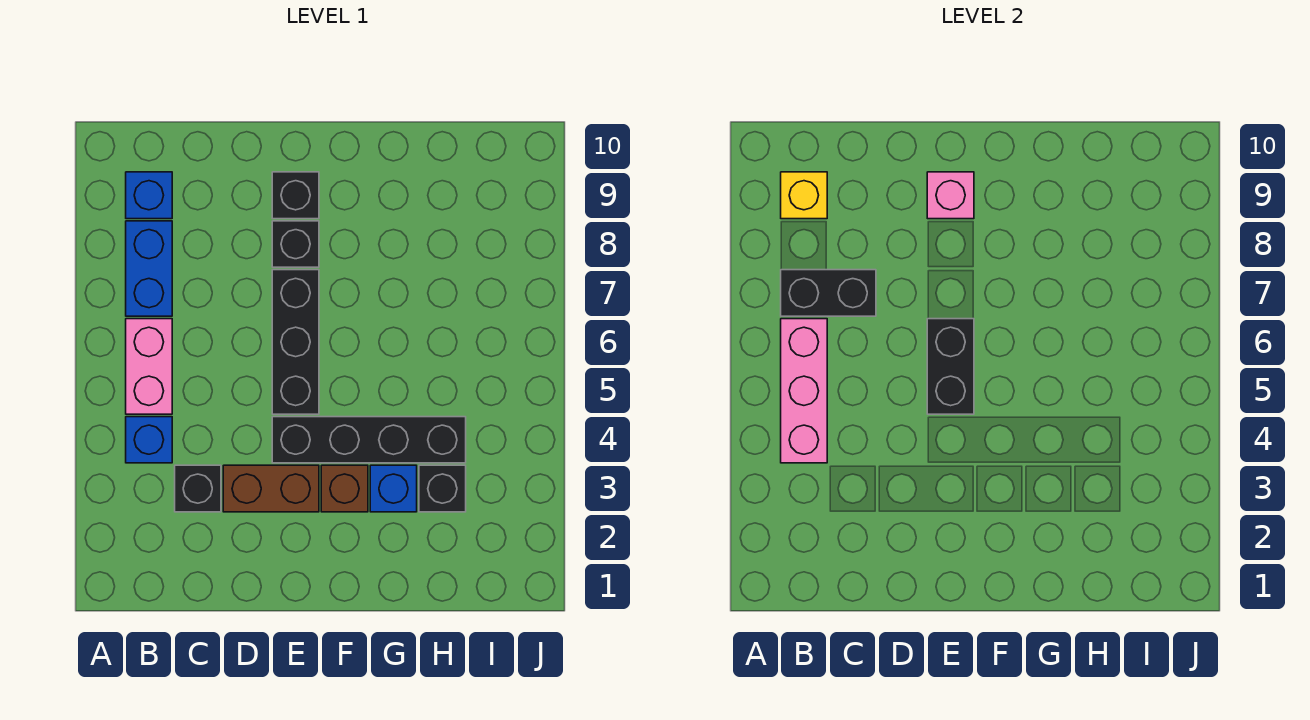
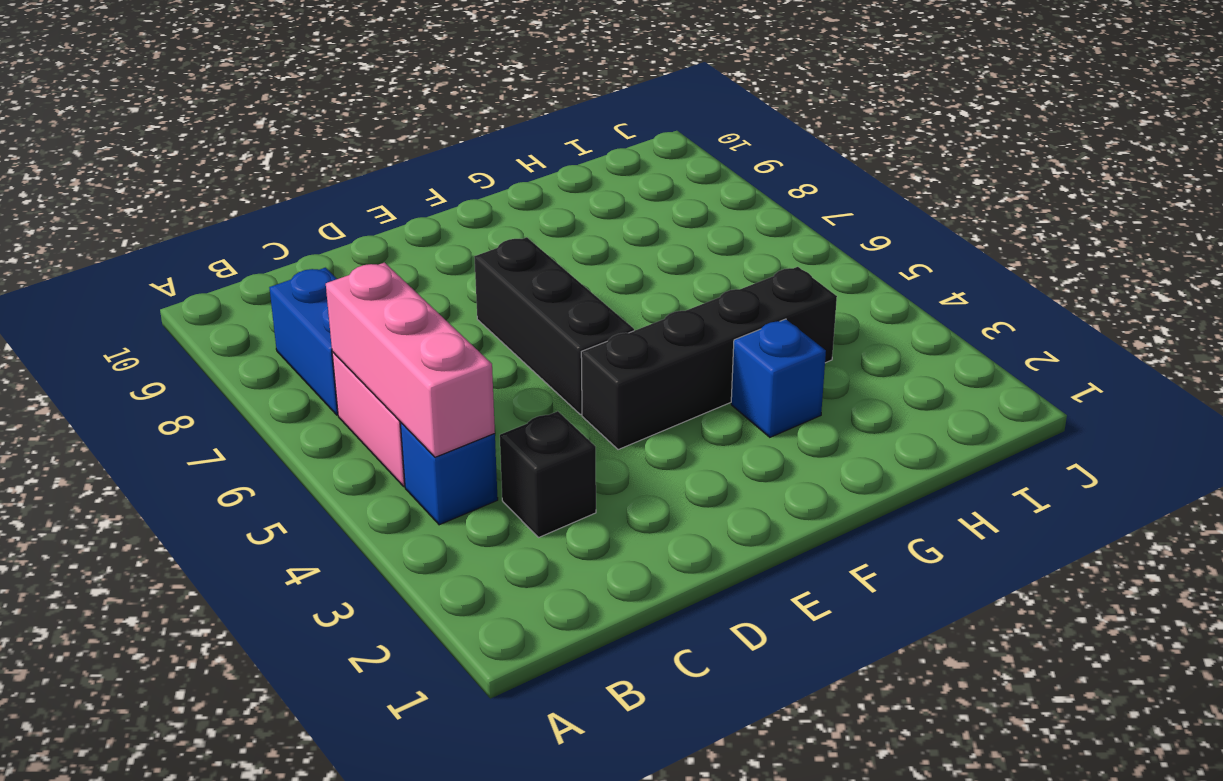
none -> blue 1x1 brick [126,172,172,219]
none -> brown 1x2 brick [223,465,319,512]
none -> black 1x1 brick [272,221,319,267]

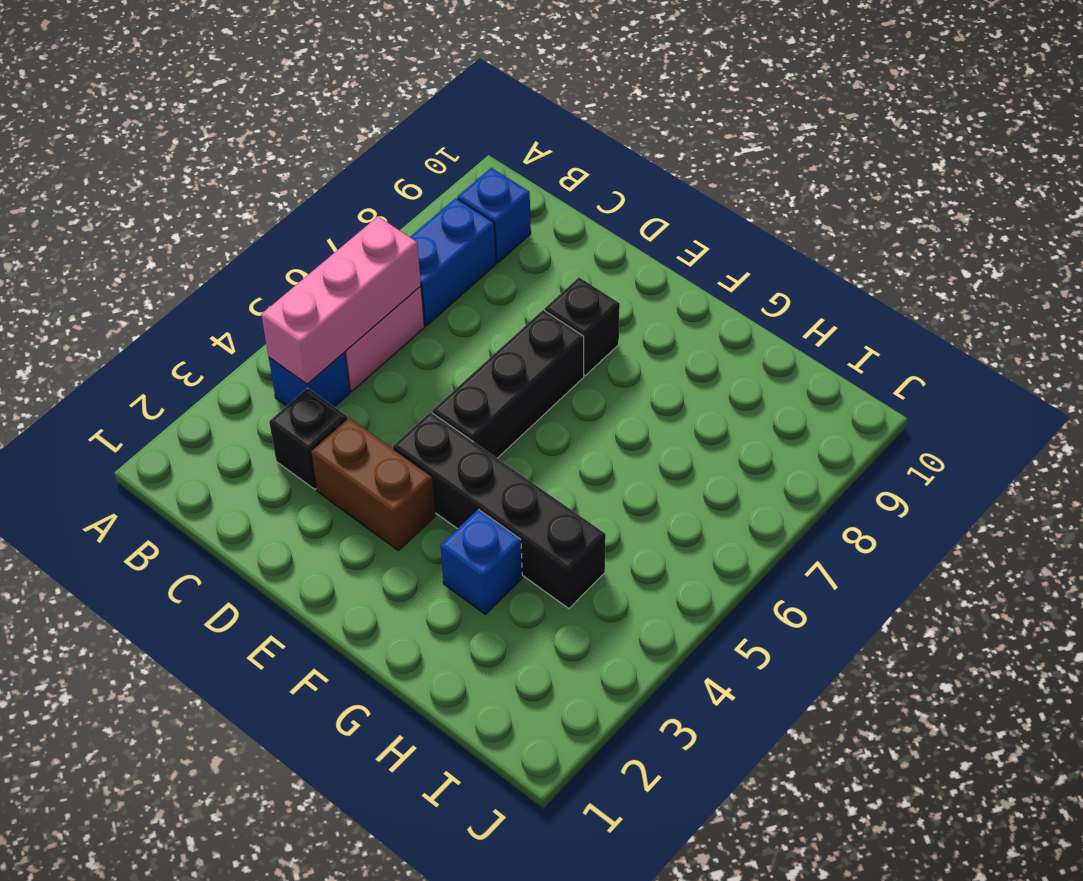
none -> black 1x1 brick [272,172,319,219]
none -> brown 1x1 brick [321,465,368,512]
none -> black 1x1 brick [419,465,466,512]

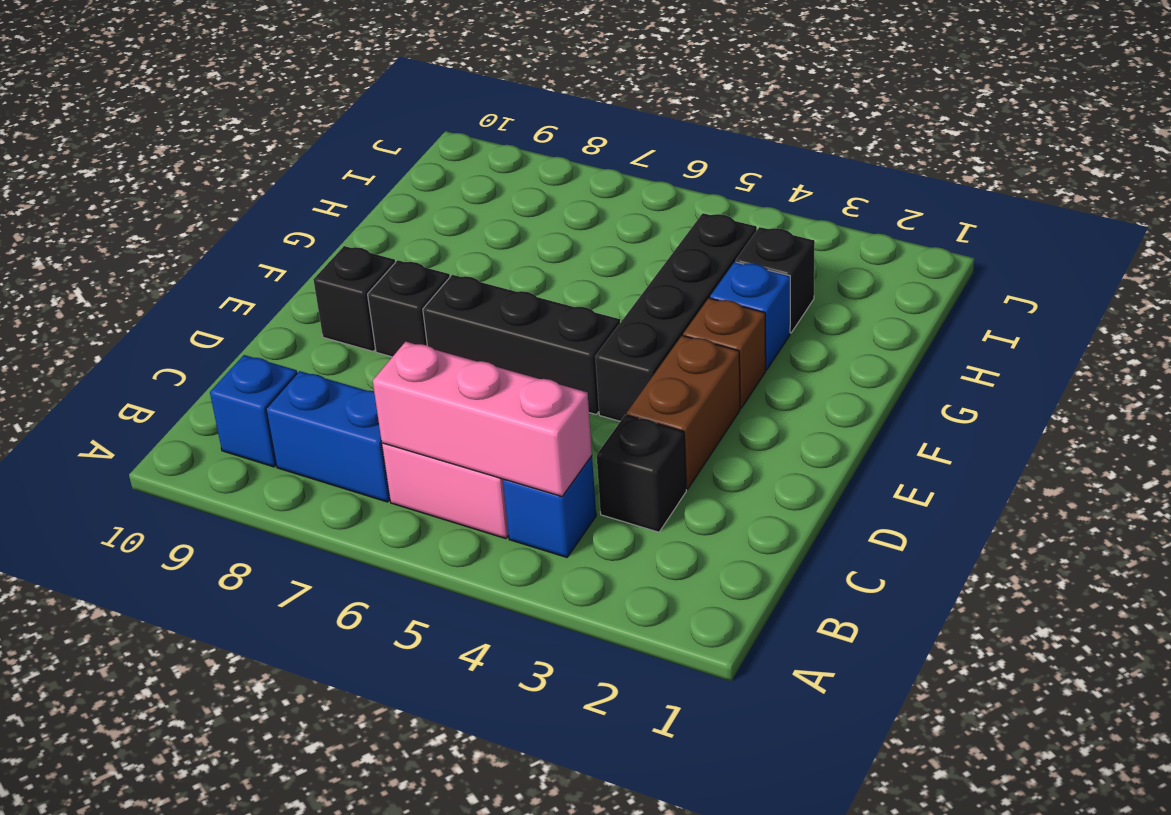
none -> black 1x2 brick [781,270,876,316]
none -> yellow 1x1 brick [781,172,827,219]
none -> black 1x2 brick [927,319,974,414]

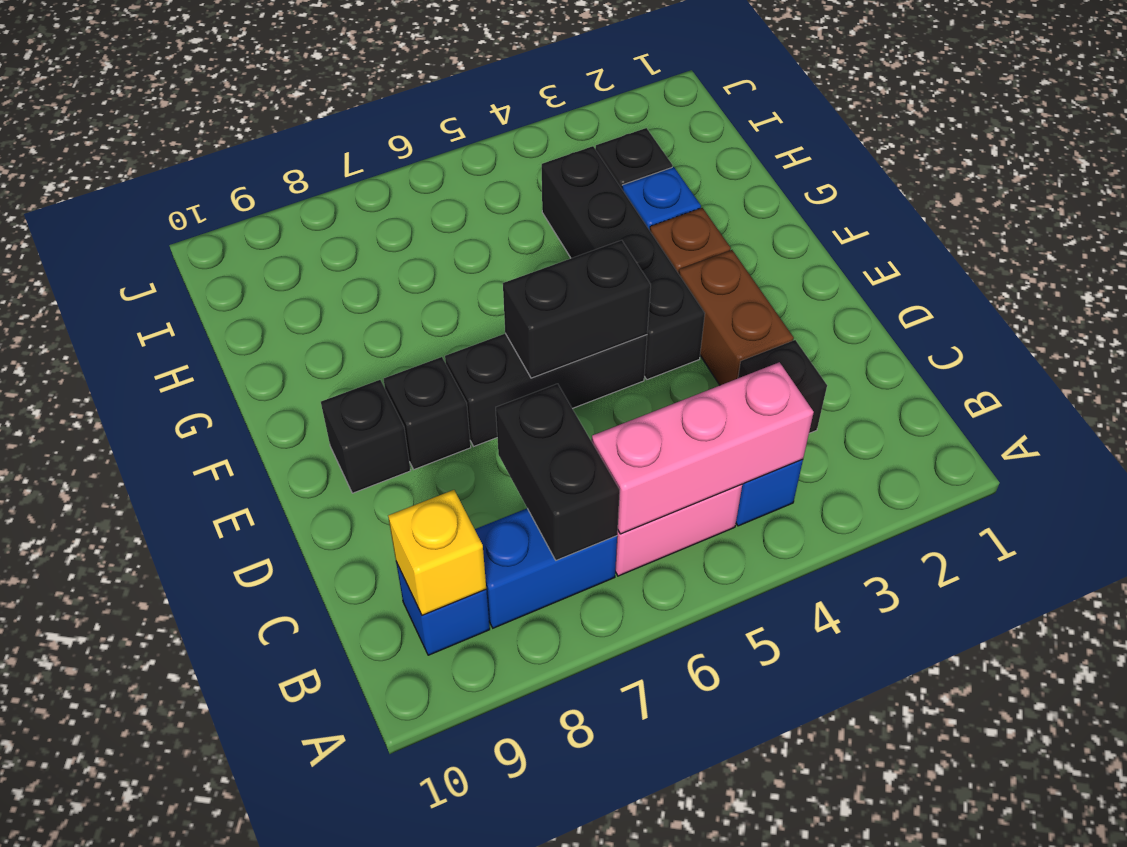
none -> pink 1x1 brick [927,172,974,219]

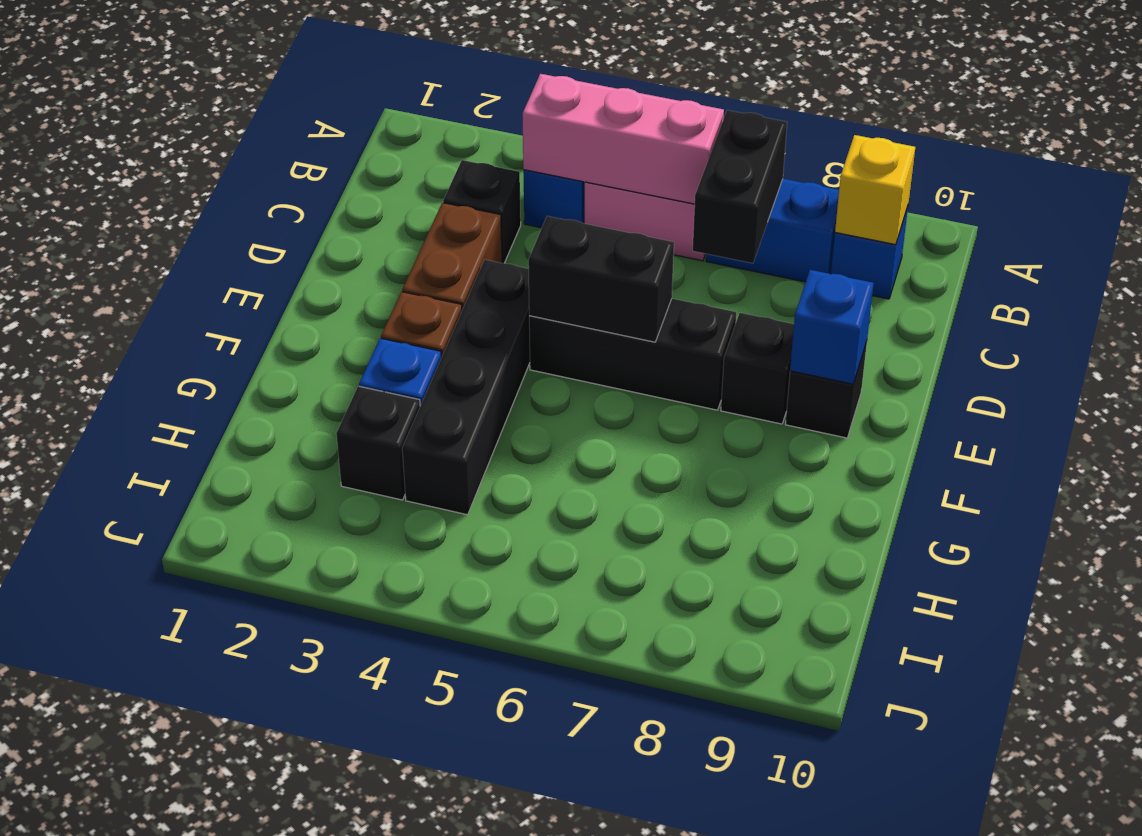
blue 1x1 brick [790,270,874,384] -> pink 1x1 brick [927,172,974,219]

